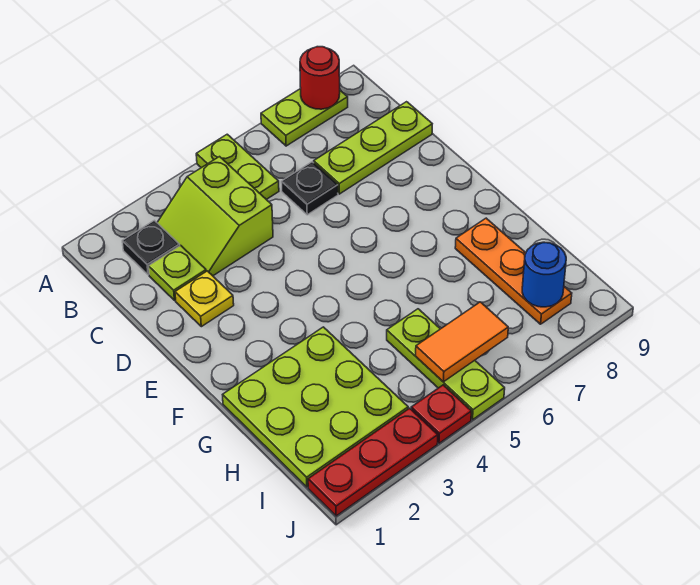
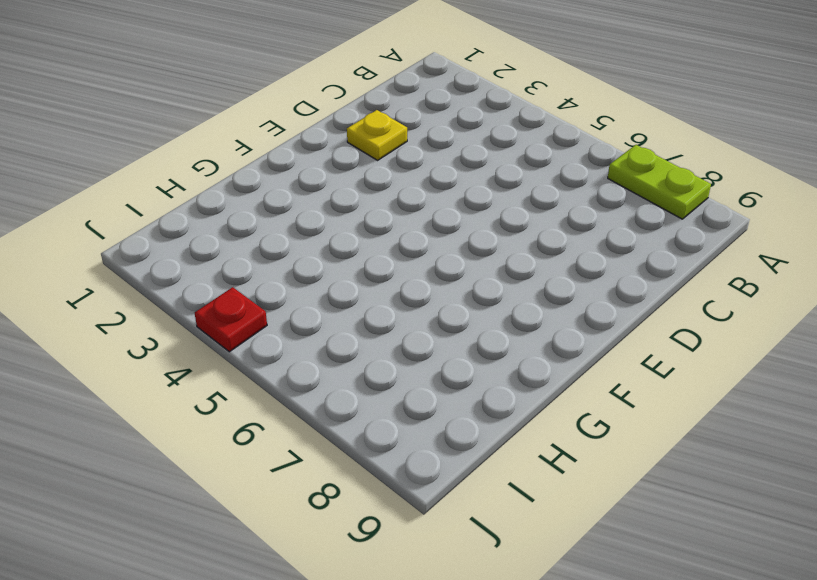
none -> lime 1x2 plate [196,134,279,199]
none -> black 1x1 plate [122,220,180,275]
none -> lime 2x2 slope [157,157,273,276]

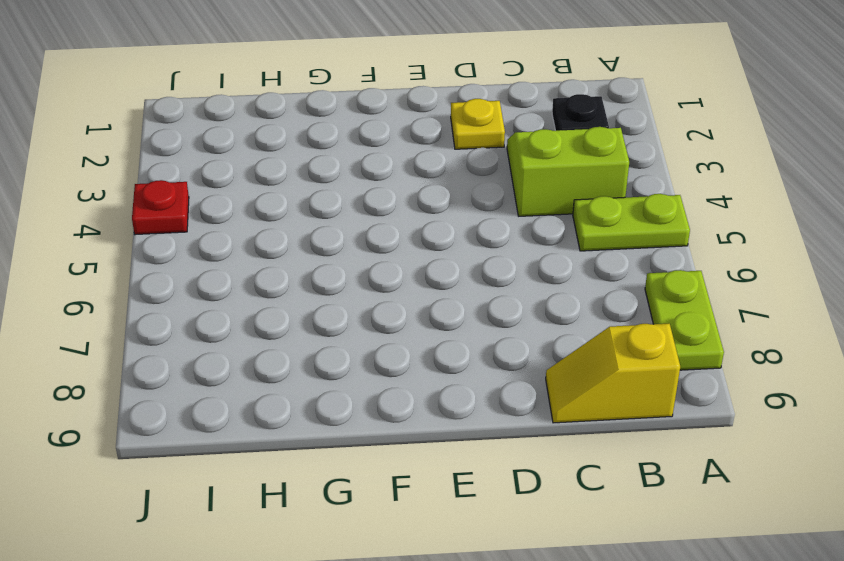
yellow 1x2 slope [546,324,680,423] -> lime 1x3 plate [314,102,432,194]
none -> lime 1x1 plate [149,245,206,300]
none -> black 1x1 plate [281,162,338,215]
none -> lime 3x3 plate [223,327,408,487]

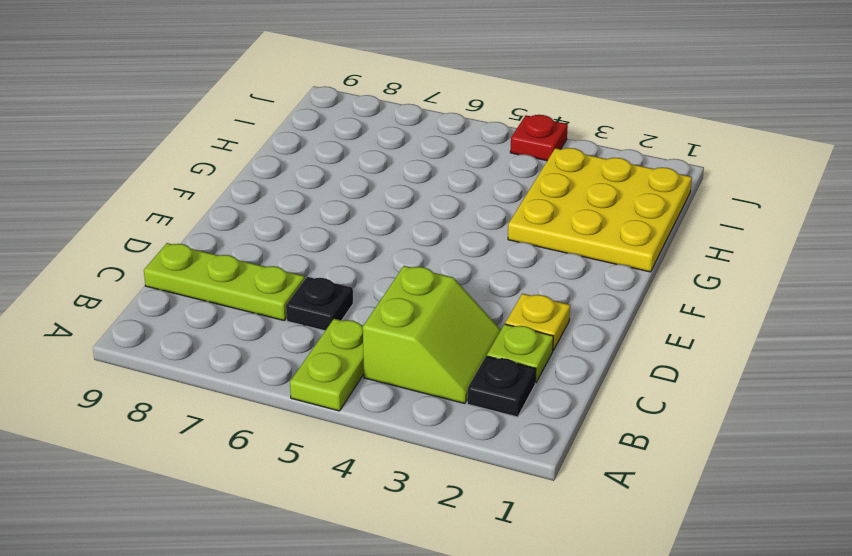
yellow 3x3 plate [508,148,692,272] -> lime 3x3 plate [223,327,408,487]
none -> lime 1x2 plate [261,89,348,146]
none -> orange 1x3 plate [455,218,572,324]
none -> lime 1x3 plate [387,309,505,420]

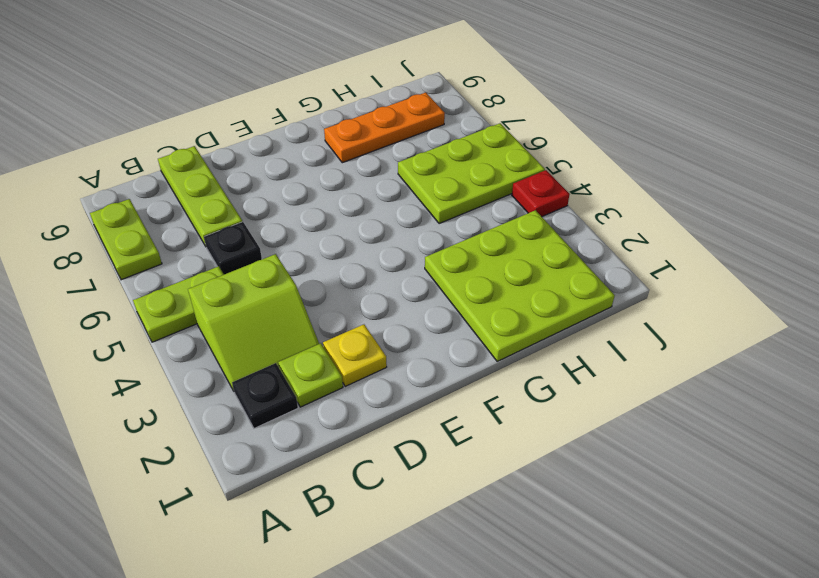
lime 2x3 plate [398,123,545,224] -> lime 1x3 plate [387,309,505,420]
none -> red 1x3 plate [308,408,438,516]
none -> red 1x1 round brick [300,47,340,109]
none -> orange 1x2 tile [416,302,508,382]

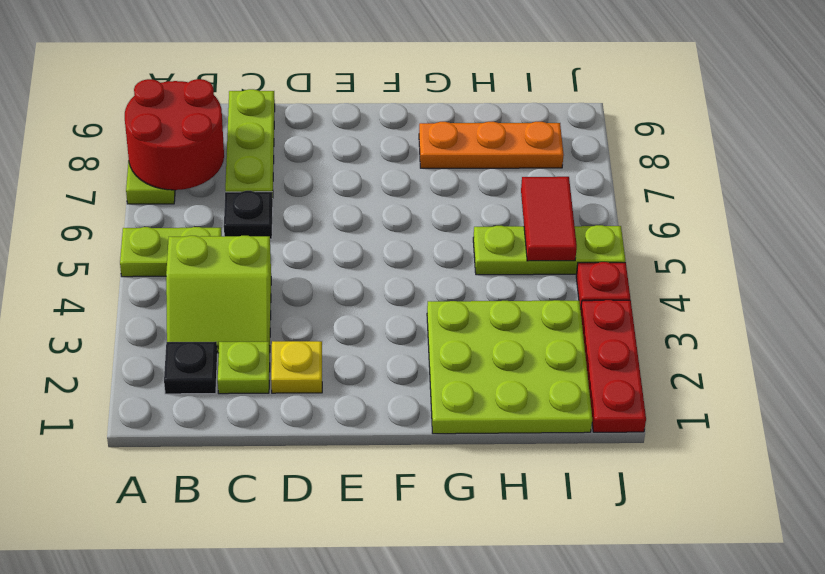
red 2x2 round brick [125,79,224,190] -> red 1x1 round brick [300,47,340,109]
red 1x2 tile [521,177,577,261] -> orange 1x2 tile [416,302,508,382]
none -> blue 1x1 round brick [522,242,566,307]

